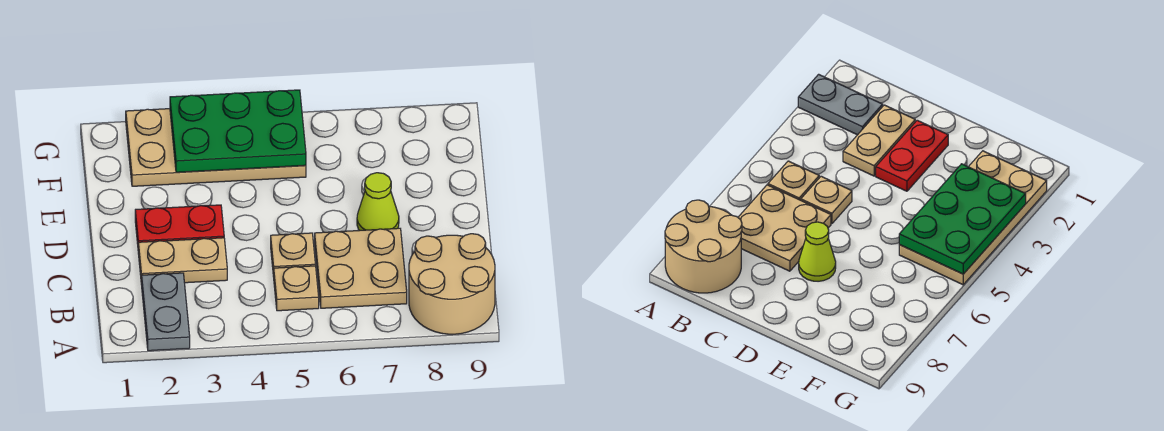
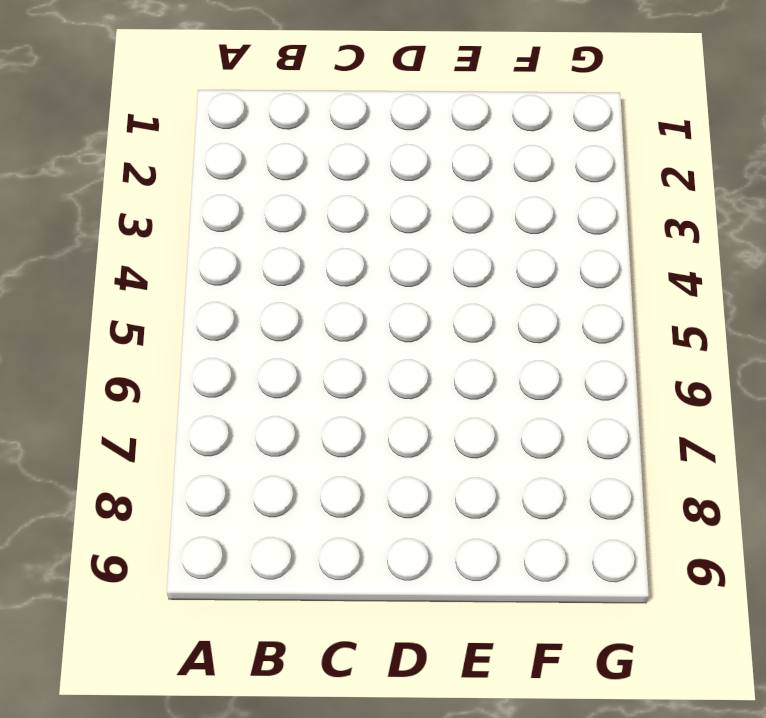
none -> grey 1x2 plate [142,273,190,351]
none -> tan 2x2 round brick [409,234,495,334]

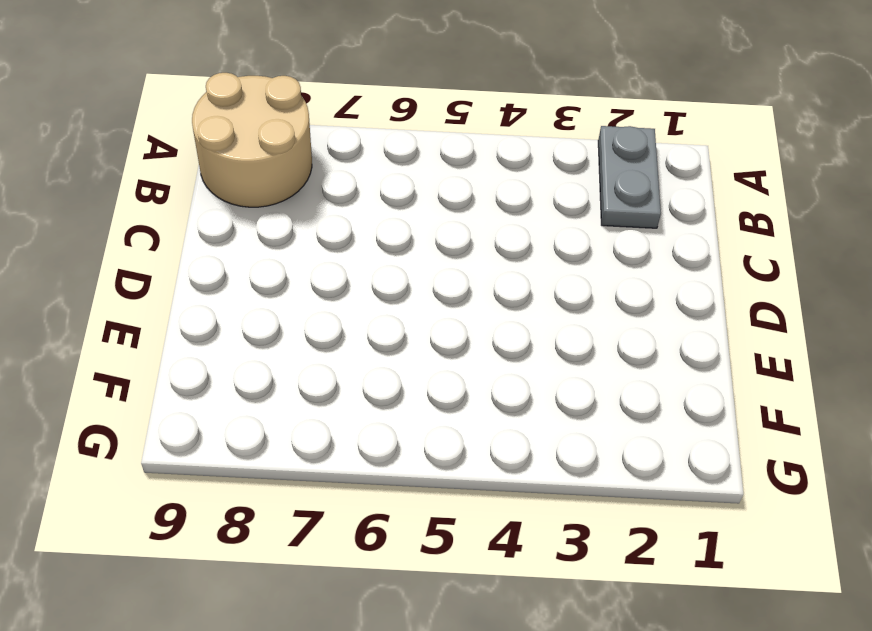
none -> tan 1x1 plate [274,266,319,311]
none -> tan 2x2 plate [315,228,407,308]

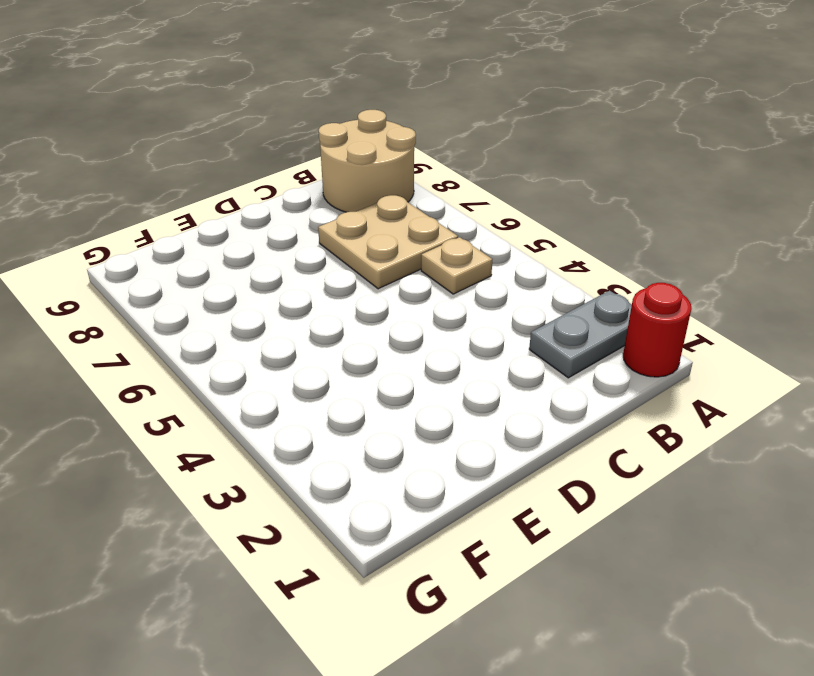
red 1x1 round brick [623,283,691,377] -> none
none -> tan 1x2 plate [138,238,227,285]
none -> tan 1x1 plate [271,233,316,277]

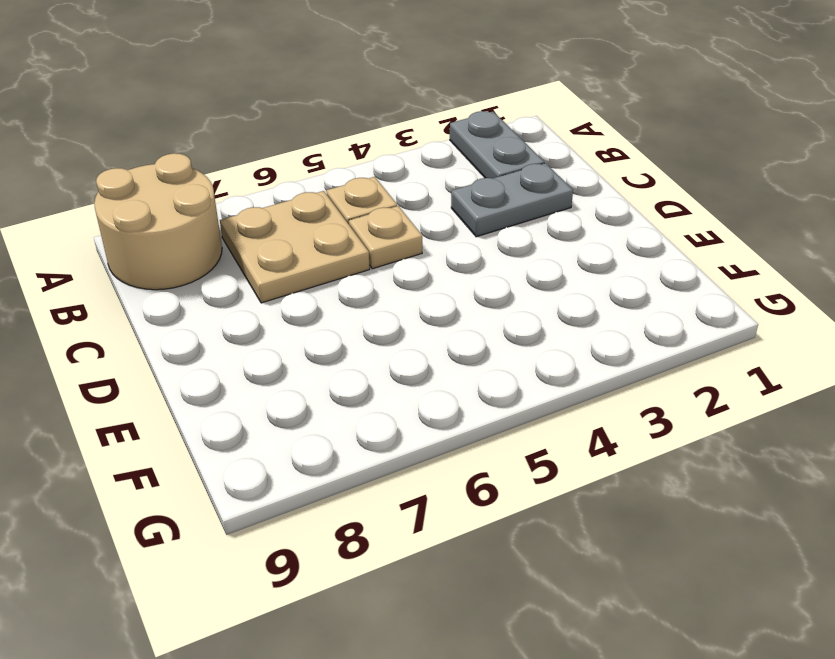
grey 1x2 plate [451,163,573,237] -> tan 1x2 plate [138,238,227,285]
none -> red 1x2 plate [135,205,224,244]
none -> lime 1x1 cone [357,173,399,231]

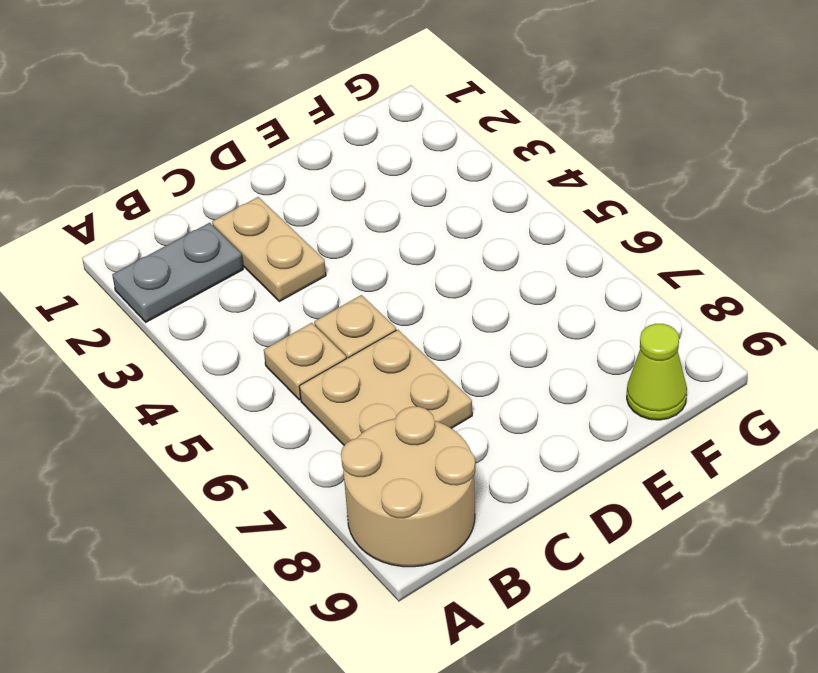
lime 1x1 cone [627,324,687,420] -> lime 1x1 cone moved to [357,173,399,231]
none -> red 1x2 plate [135,205,224,244]
none -> tan 2x4 plate [126,109,306,186]

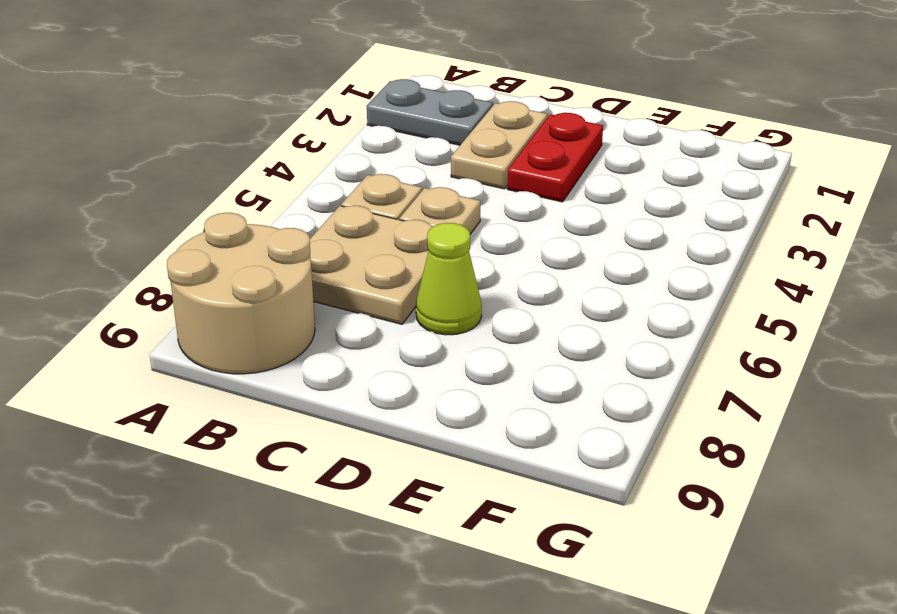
none -> tan 2x4 plate [126,109,306,186]
none -> green 2x3 plate [170,90,306,172]

